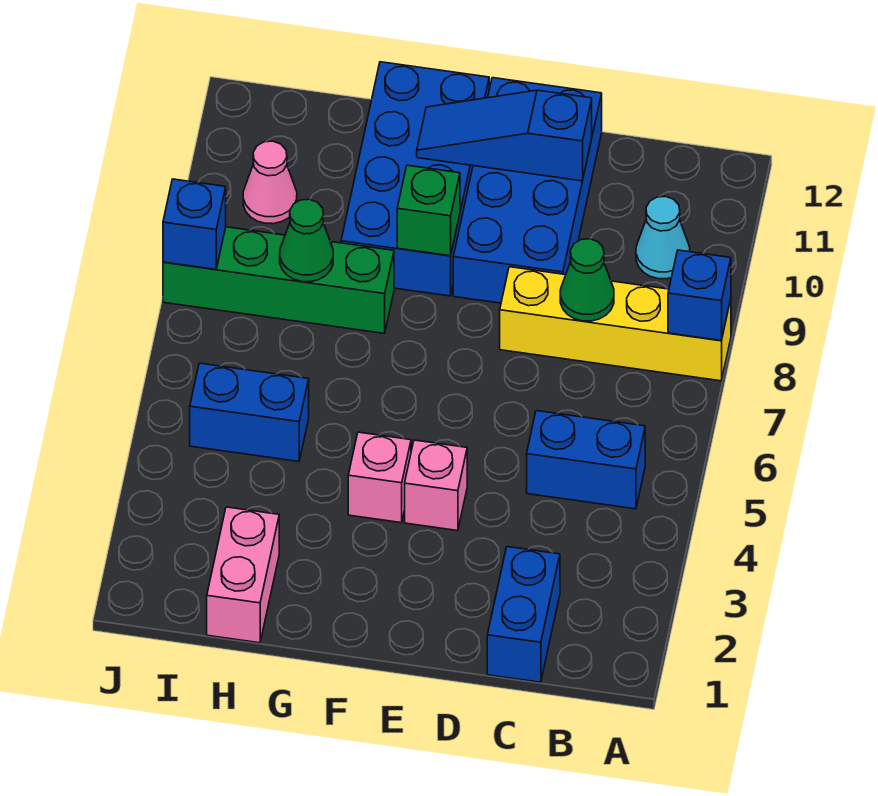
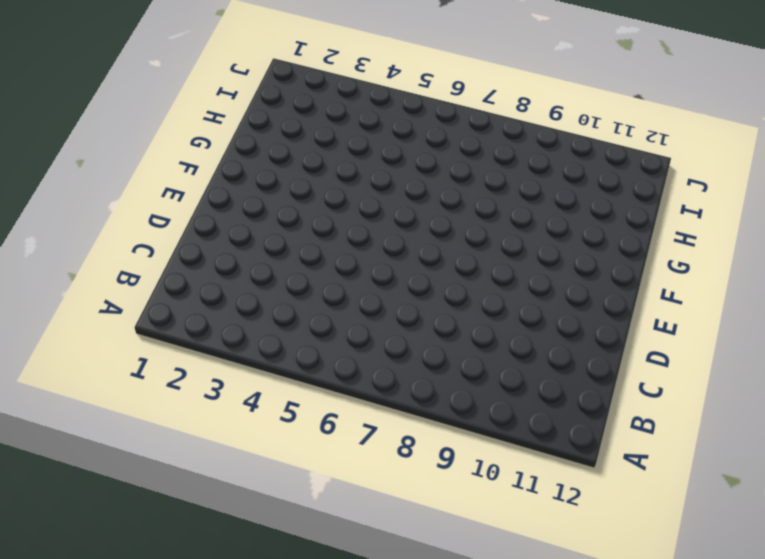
none -> yellow 1x4 brick [500,267,731,381]
none -> blue 1x2 brick [527,411,645,509]
none -> cyan 1x1 cone [636,196,690,279]

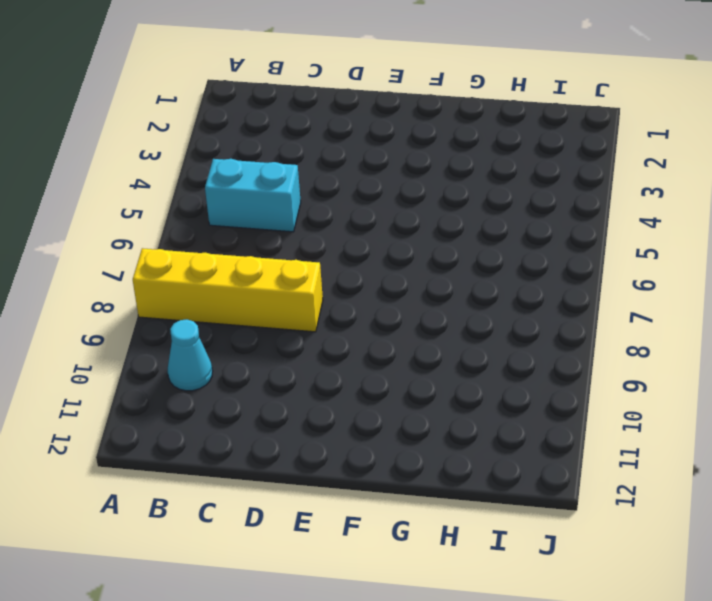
cyan 1x2 brick [205,159,301,232] -> blue 1x2 brick [527,411,645,509]
none -> blue 1x2 brick [487,547,560,682]
none -> blue 2x4 brick [453,78,602,303]
none -> pink 1x1 brick [405,440,467,531]

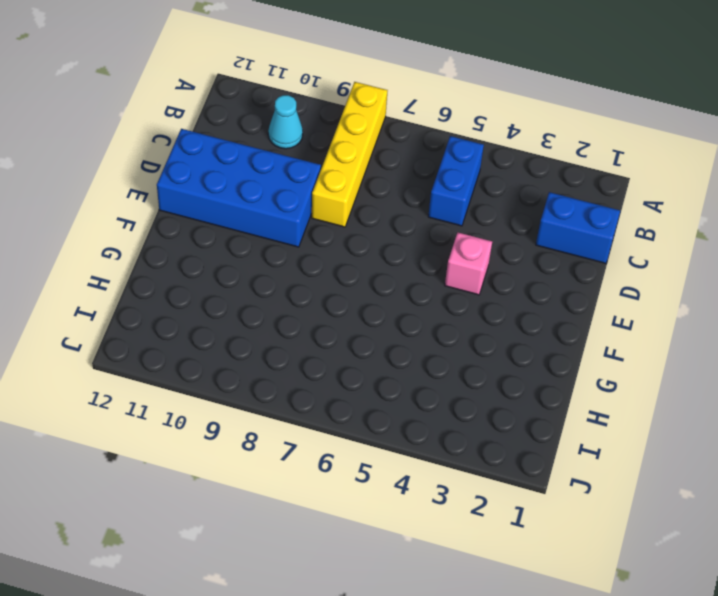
none -> pink 1x1 brick [348,432,411,523]
none -> blue 2x4 brick [341,62,489,296]
none -> green 1x4 brick [163,227,394,333]

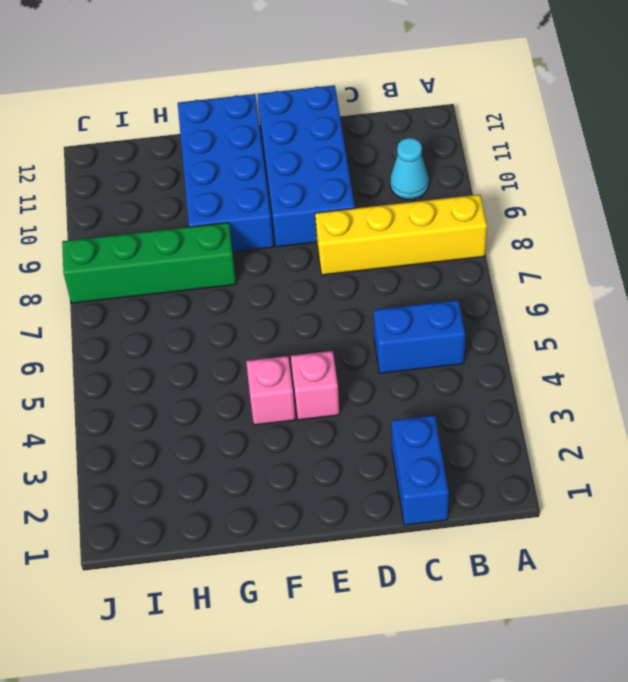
none -> pink 1x2 brick [207,507,279,643]
none -> blue 1x2 brick [190,363,309,462]
none -> pink 1x1 cone [243,141,297,224]

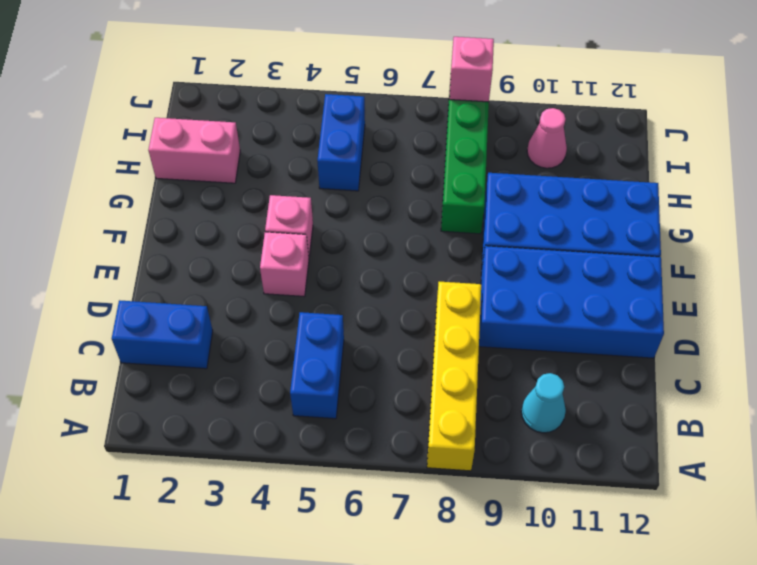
pink 1x1 brick [449,37,494,102] -> blue 1x1 brick [163,179,226,269]
none -> blue 1x1 brick [668,250,731,341]
none -> green 1x1 cone [560,239,614,321]
none -> blue 1x3 slope [417,90,592,181]

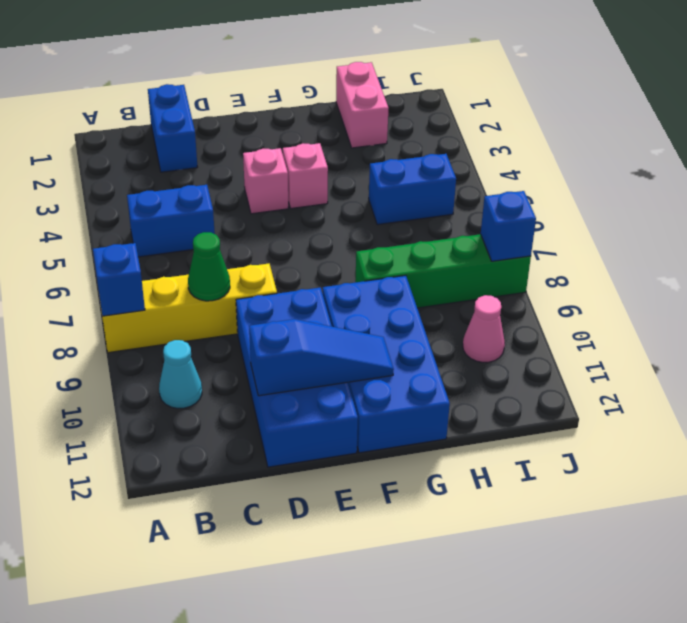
none -> green 1x1 brick [397,165,460,256]
none -> green 1x1 cone [280,199,333,282]

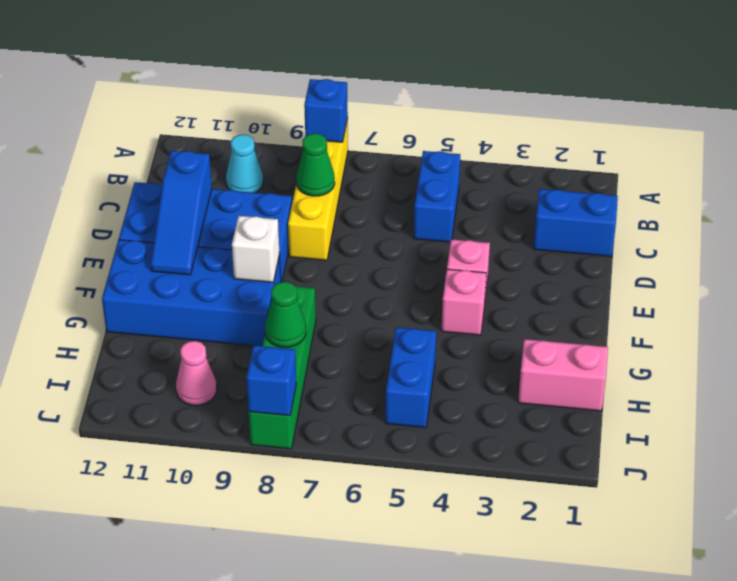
white 1x1 brick [232,216,280,283] -> green 1x1 brick [397,165,460,256]

